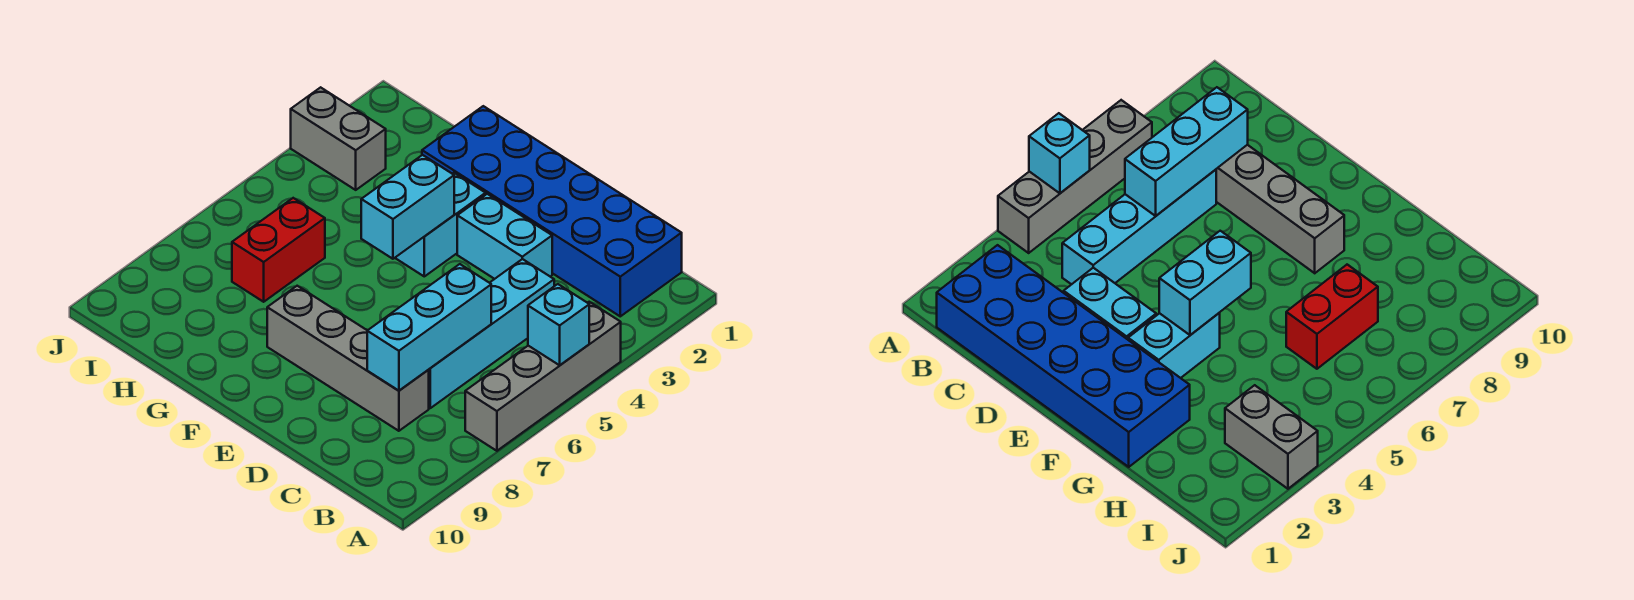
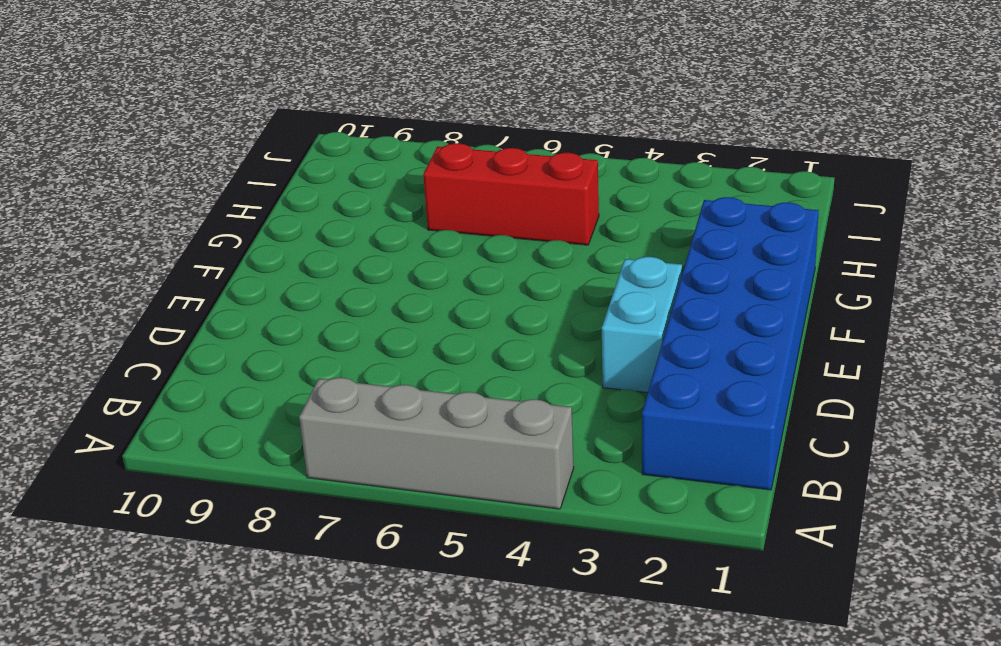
red 1x3 brick [423,143,599,245] -> red 1x2 brick [232,198,325,302]
none -> cyan 1x4 brick [429,259,554,408]
none -> grey 1x4 brick [267,286,429,431]

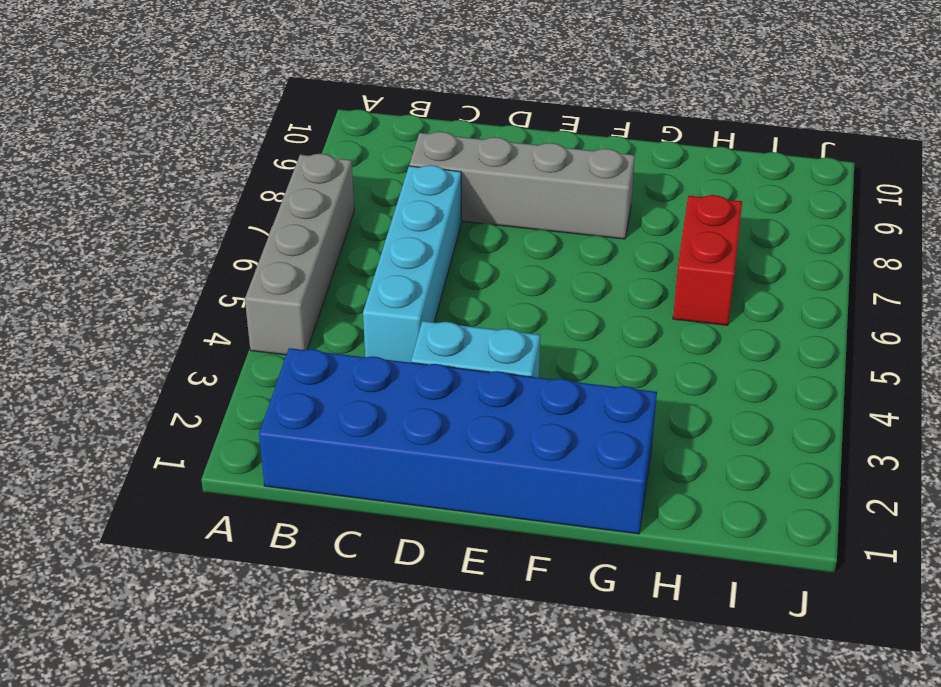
none -> cyan 1x2 brick [395,173,486,276]
none -> grey 1x2 brick [291,87,386,190]

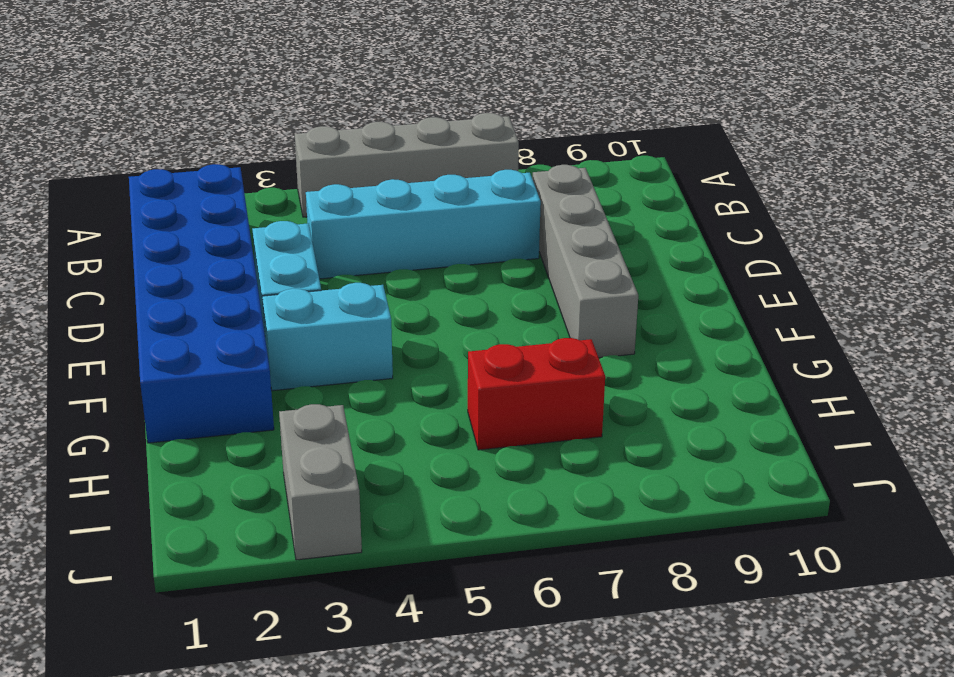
none -> cyan 1x1 brick [528,284,589,365]
none -> cyan 1x3 brick [367,264,491,391]

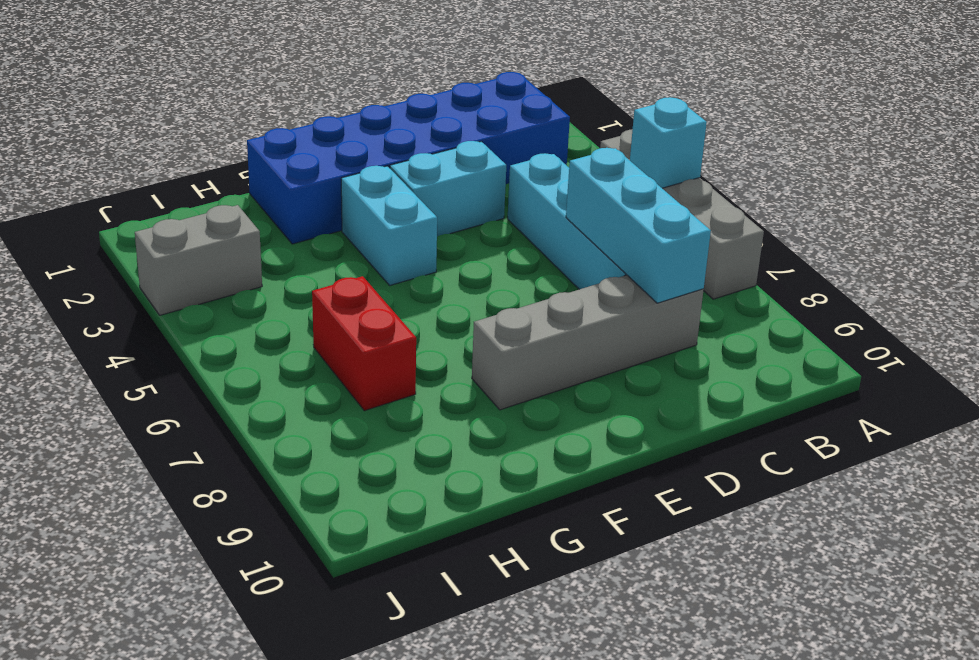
none -> cyan 1x2 brick [361,155,454,259]

